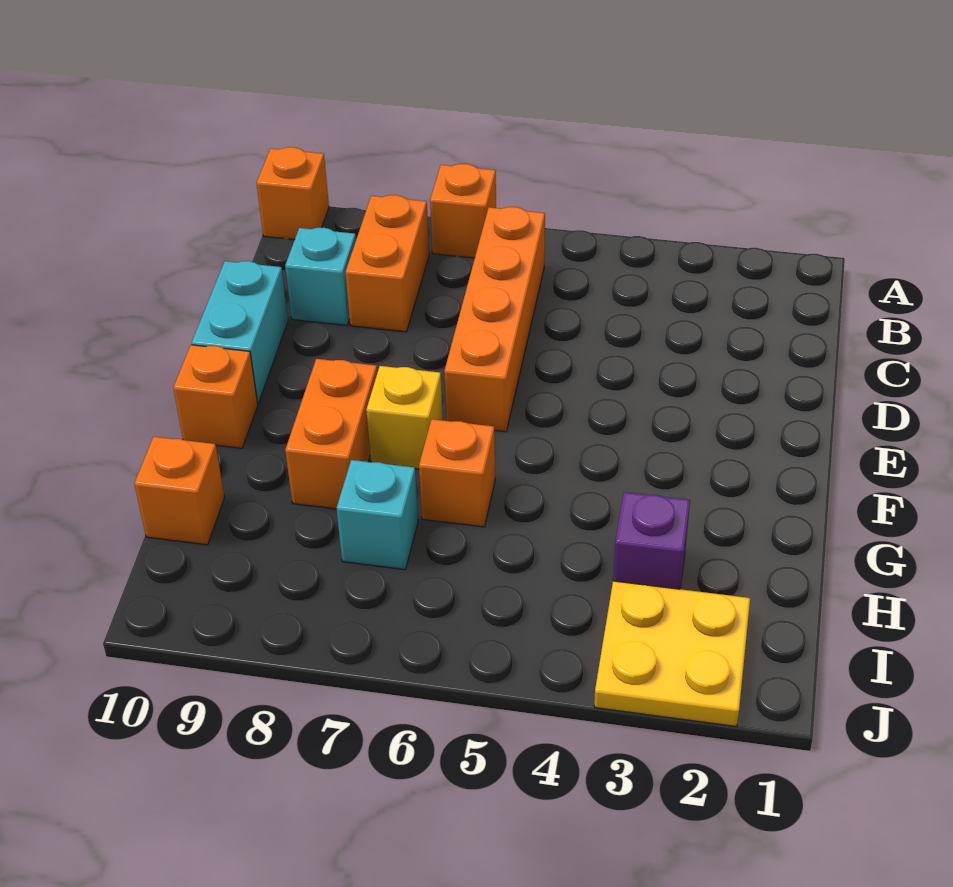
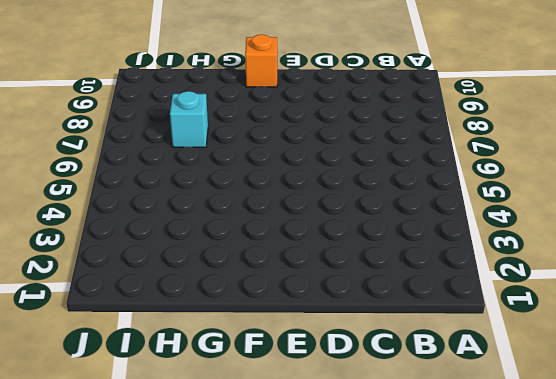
none -> orange 1x1 brick [430,164,496,258]
none -> orange 1x1 brick [257,147,329,240]
none -> orange 1x4 brick [444,207,545,432]

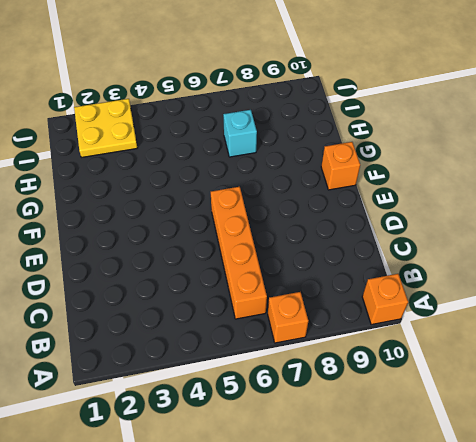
none -> orange 1x2 brick [346,195,429,332]
none -> cyan 1x1 brick [285,228,356,325]
none -> cyan 1x2 brick [192,261,288,403]

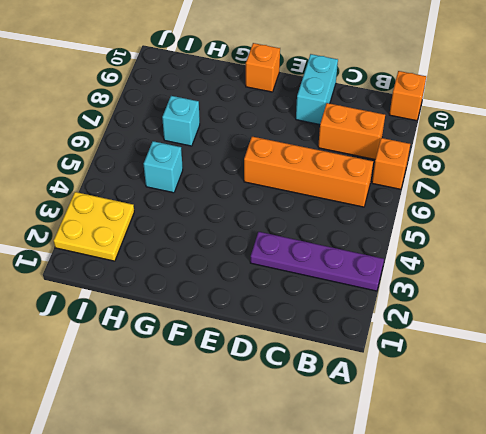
purple 1x4 plate [250,232,384,291] -> none
cyan 1x2 brick [296,54,338,124] -> cyan 1x2 brick turned to [192,261,288,403]
cyan 1x1 brick [144,141,183,193] -> cyan 1x1 brick moved to [285,228,356,325]
none -> yellow 1x1 brick [366,366,443,469]
none -> orange 1x2 brick [285,359,377,509]
none -> orange 1x1 brick [419,419,495,527]

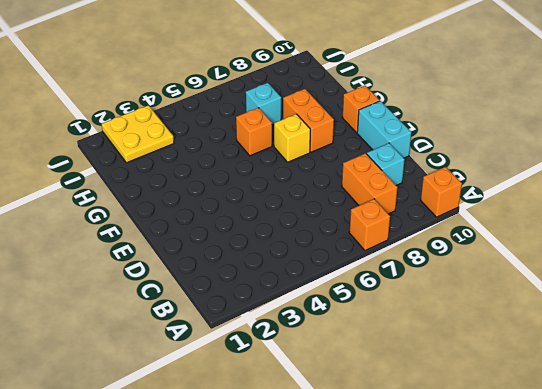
none -> orange 1x4 brick [444,207,545,432]
none -> purple 1x1 brick [613,492,690,589]
none -> orange 1x1 brick [134,437,225,545]

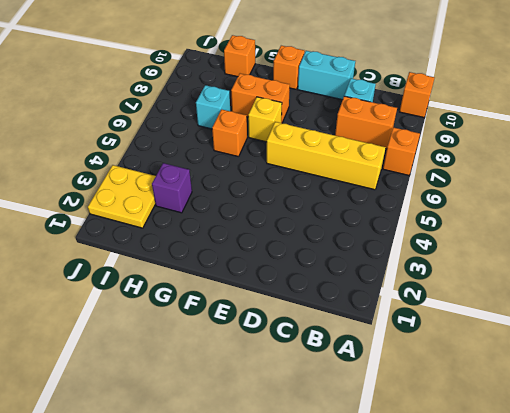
yellow 1x4 brick [267,122,386,190] -> orange 1x4 brick [444,207,545,432]

